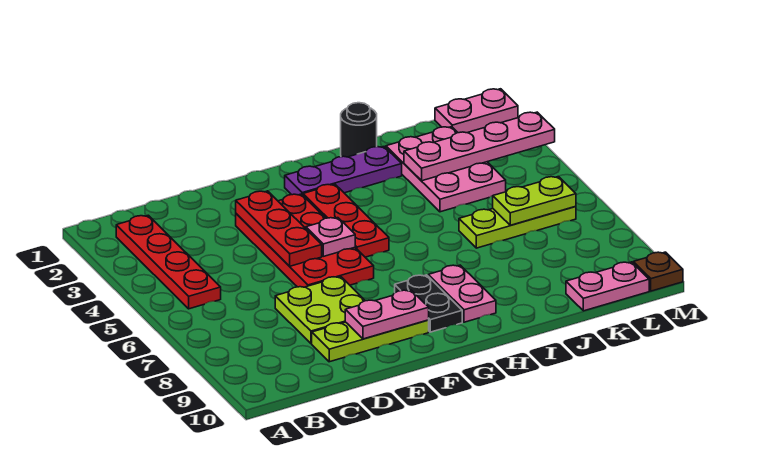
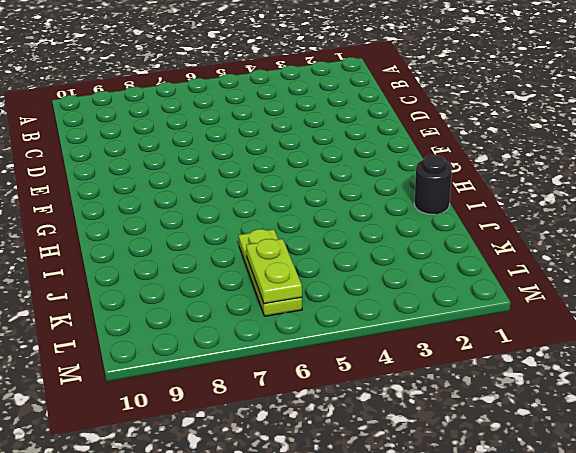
none -> red 1x4 plate [116,215,221,309]
none -> lime 2x2 plate [275,277,365,344]
none -> lime 1x3 plate [312,320,429,362]

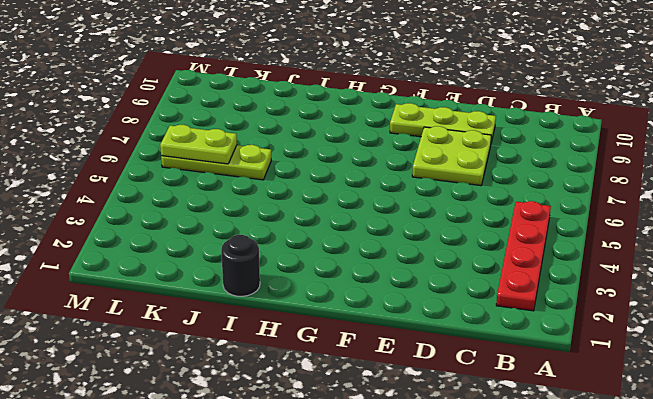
none -> red 2x4 plate [236,194,374,287]
none -> purple 1x3 plate [285,147,402,195]
none -> red 1x3 plate [303,184,389,257]

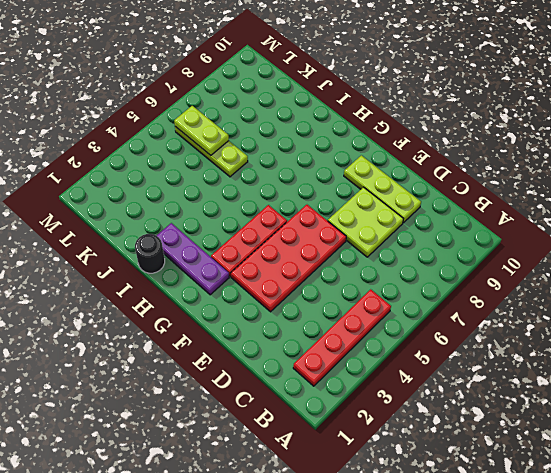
none -> black 1x2 plate [395,275,462,332]
none -> pink 1x2 plate [428,265,496,322]
none -> pink 2x3 plate [386,127,506,212]

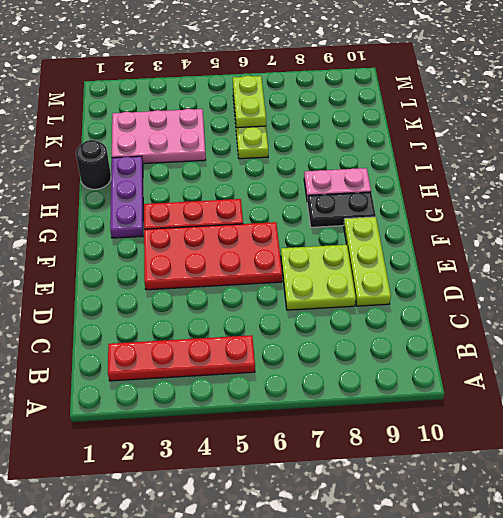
none -> pink 1x2 plate [566,262,649,311]
none -> pink 1x2 plate [435,89,518,133]
none -> brown 1x1 plate [633,252,683,291]

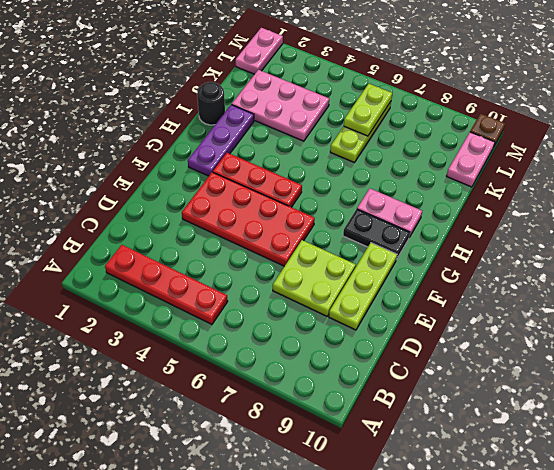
none -> red 1x3 plate [236,191,322,266]
none -> pink 1x2 plate [345,290,429,339]
none -> pink 1x1 plate [306,218,355,256]

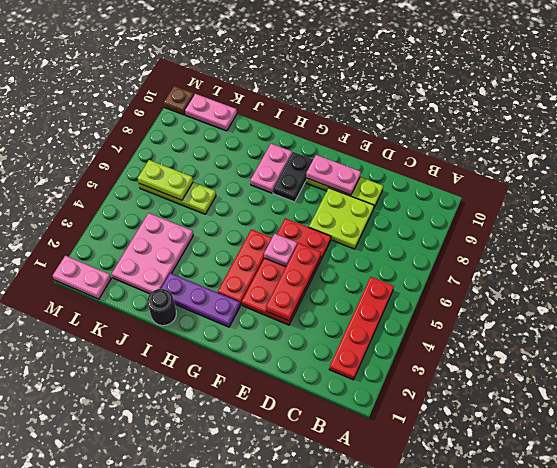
none -> pink 1x4 plate [404,112,555,181]

